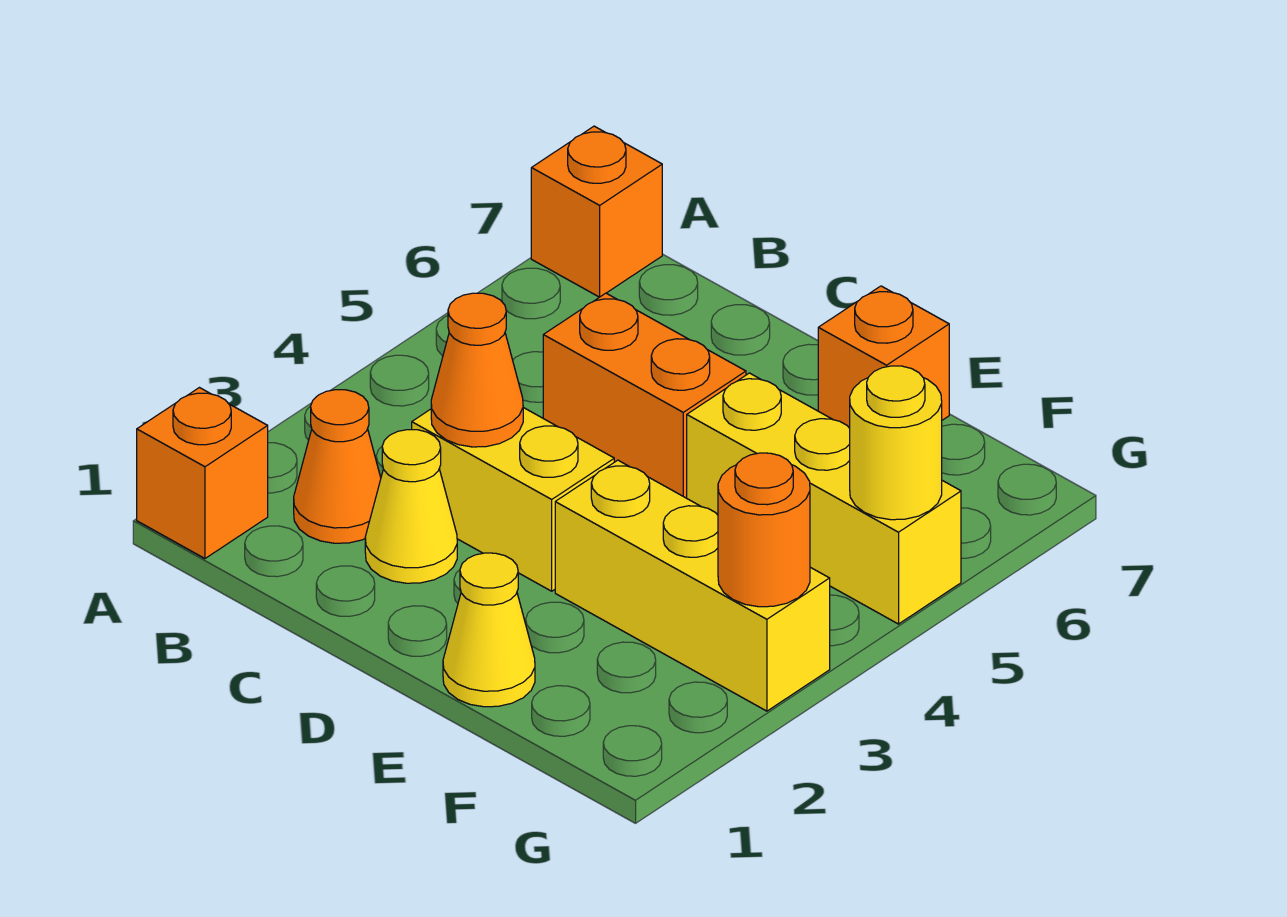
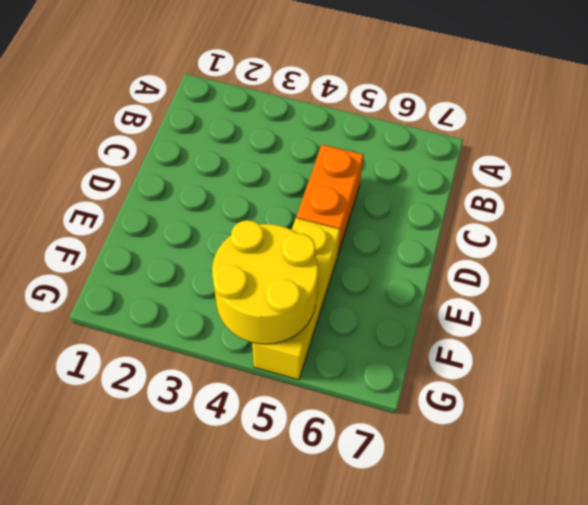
yellow 2x2 round brick [212,220,318,344] -> yellow 1x1 round brick [850,366,942,520]
none -> orange 1x1 brick [137,388,268,558]
none -> orange 1x1 brick [531,126,662,297]
none -> orange 1x1 cone [294,390,381,543]

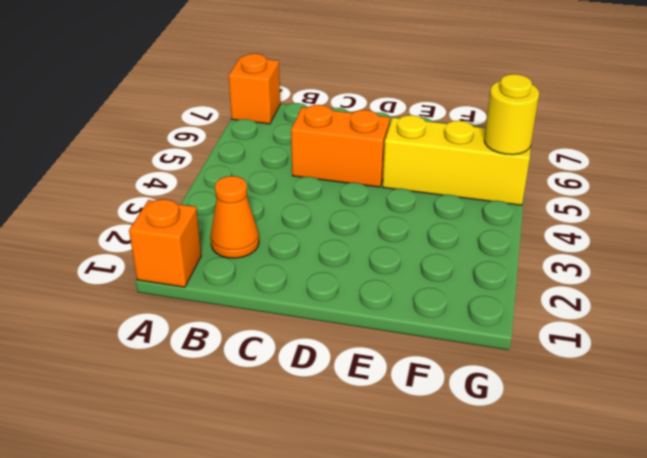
none -> yellow 1x1 cone [365,430,457,583]
none -> yellow 1x2 brick [412,408,614,591]
none -> yellow 1x1 cone [443,553,535,707]

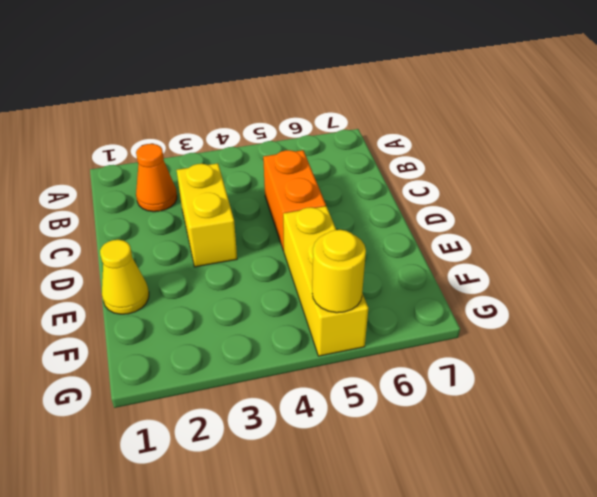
none -> orange 1x1 brick [137,388,268,558]
none -> orange 1x1 brick [531,126,662,297]
none -> yellow 1x1 cone [365,430,457,583]

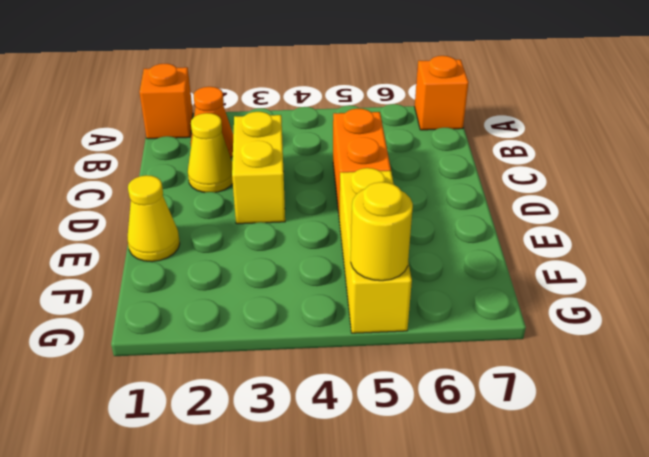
none -> yellow 1x3 brick [555,460,830,711]
none -> orange 1x1 brick [818,286,949,428]
none -> orange 1x1 cone [431,293,523,447]

